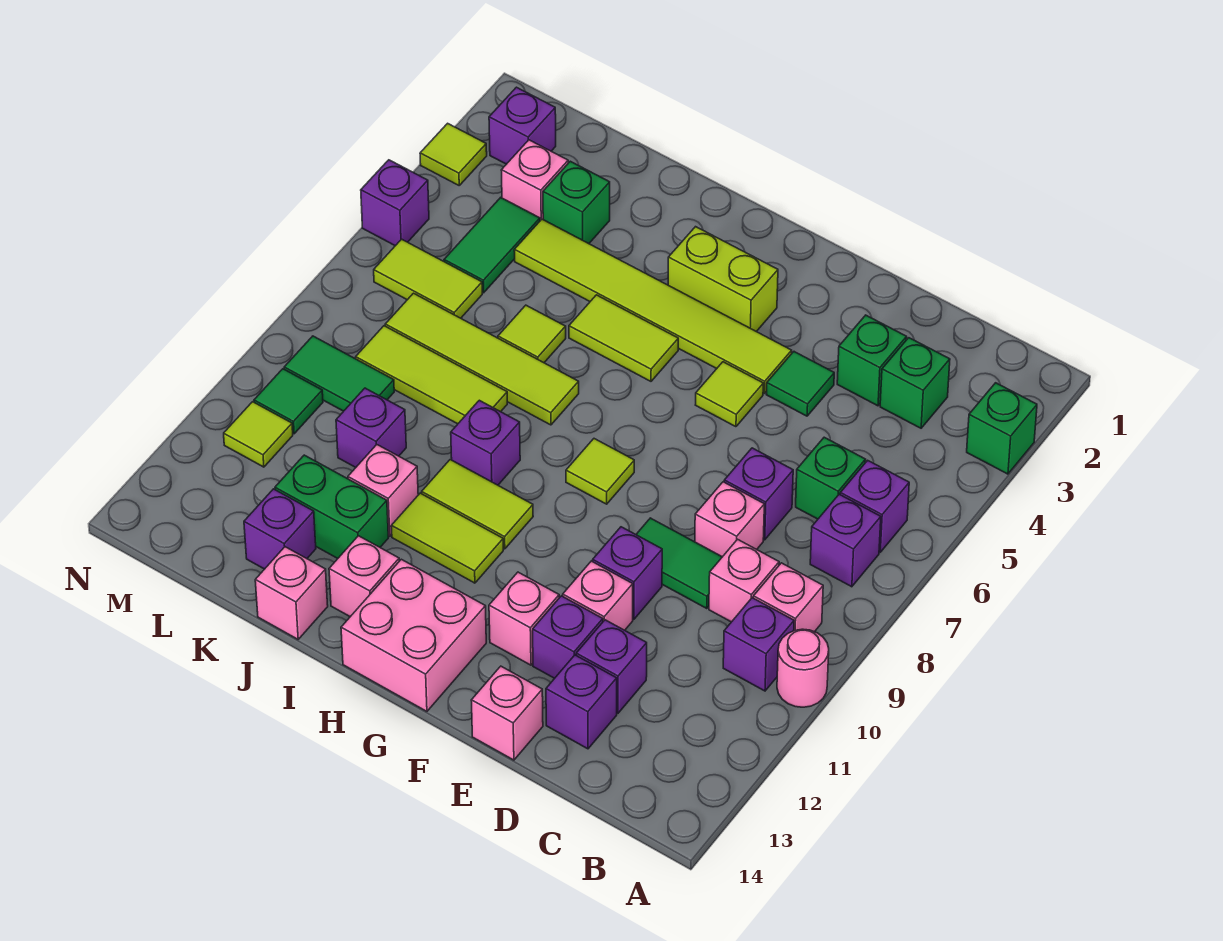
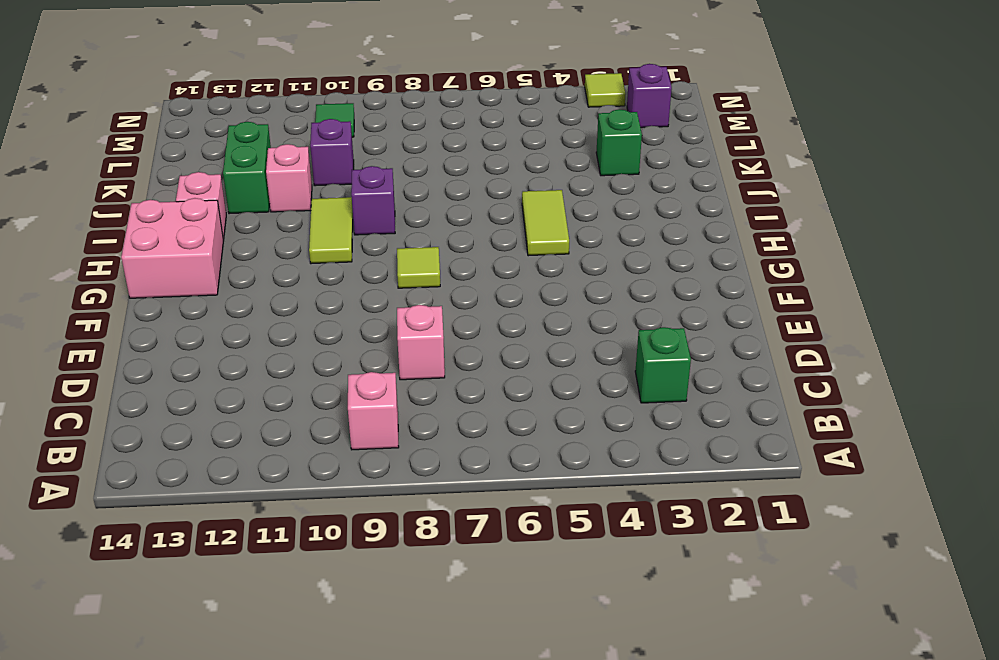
none -> green 1x1 brick [967,383,1037,474]
none -> pink 1x1 round brick [777,629,829,707]
none -> purple 1x1 brick [840,460,909,552]
none -> purple 1x1 brick [810,494,881,587]

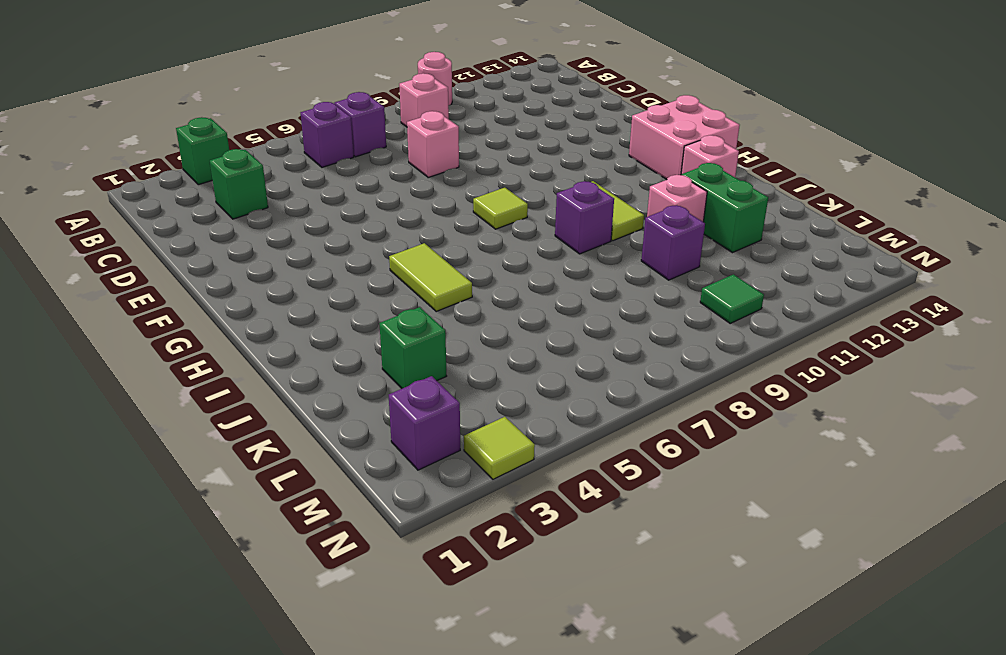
none -> purple 1x1 brick [723,598,794,691]
none -> green 1x1 brick [796,437,866,519]
none -> pink 1x1 brick [709,539,779,622]
none -> green 1x1 brick [837,315,907,406]

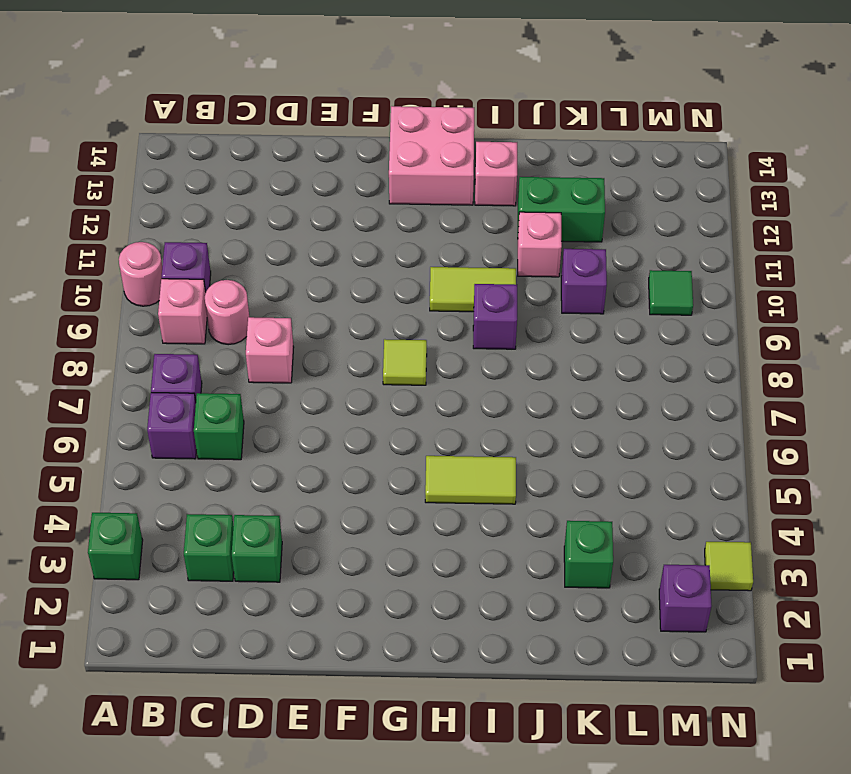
pink 1x1 round brick [205,280,249,345] -> pink 1x1 brick [709,539,779,622]
none -> purple 1x1 brick [724,448,793,540]
none -> green 1x2 tile [636,518,722,608]
none -> purple 1x1 brick [576,620,647,713]
none -> purple 1x1 brick [546,655,617,749]

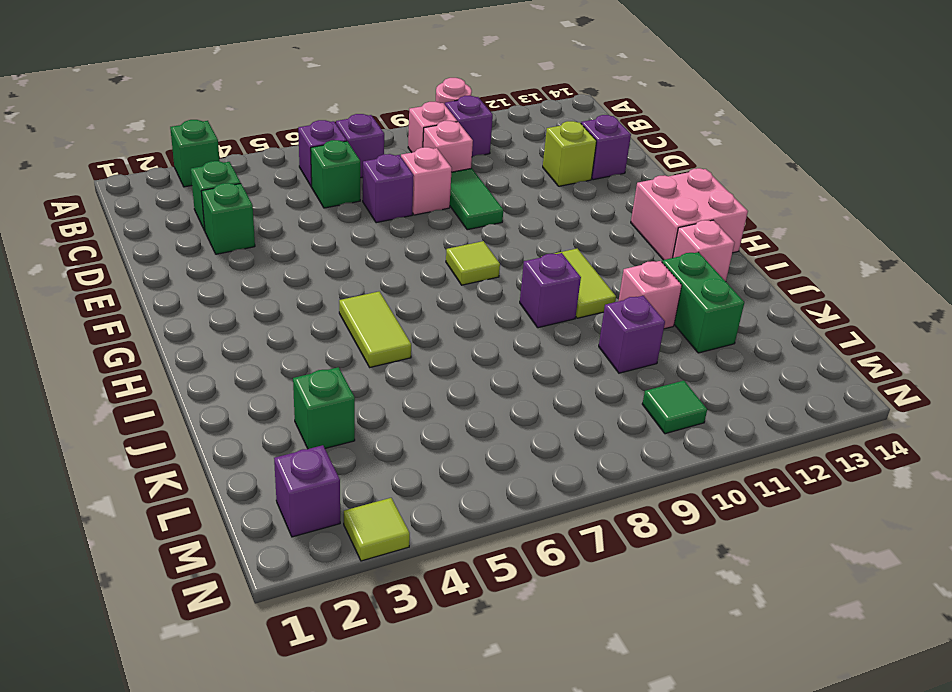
lime 1x1 brick [543,121,596,186] -> purple 1x1 brick [576,620,647,713]
none -> green 1x1 tile [766,352,834,416]
none -> purple 1x1 brick [593,527,662,619]
none -> pink 1x1 brick [563,561,633,630]
none -> purple 1x1 brick [533,596,603,678]

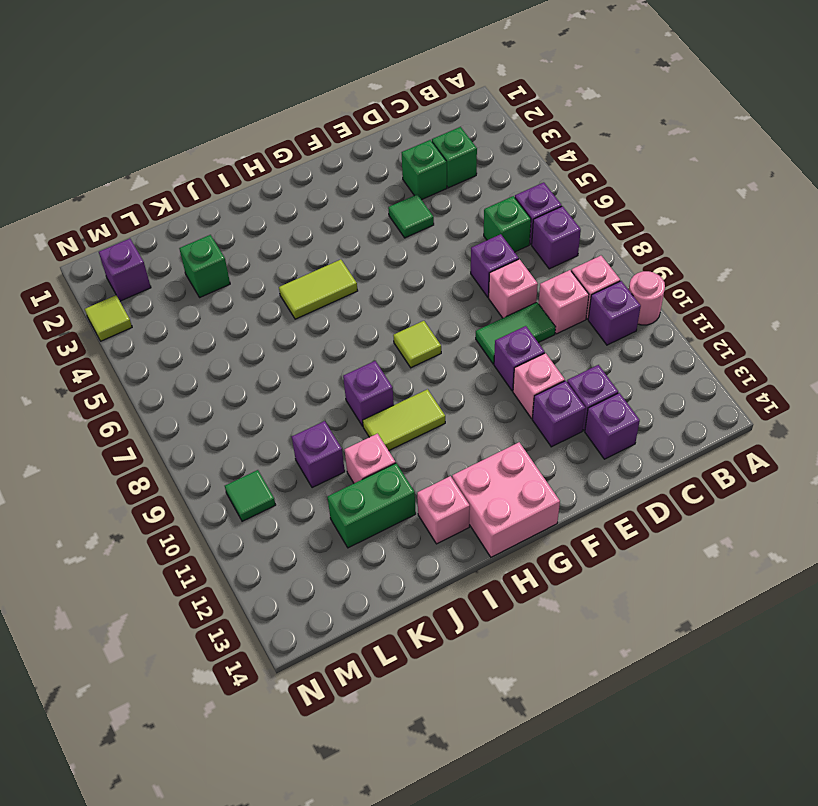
none -> green 1x1 brick [967,383,1037,474]
none -> pink 1x1 brick [471,666,543,760]
none -> lime 1x6 tile [514,219,792,393]
none -> lime 1x1 tile [696,362,763,427]

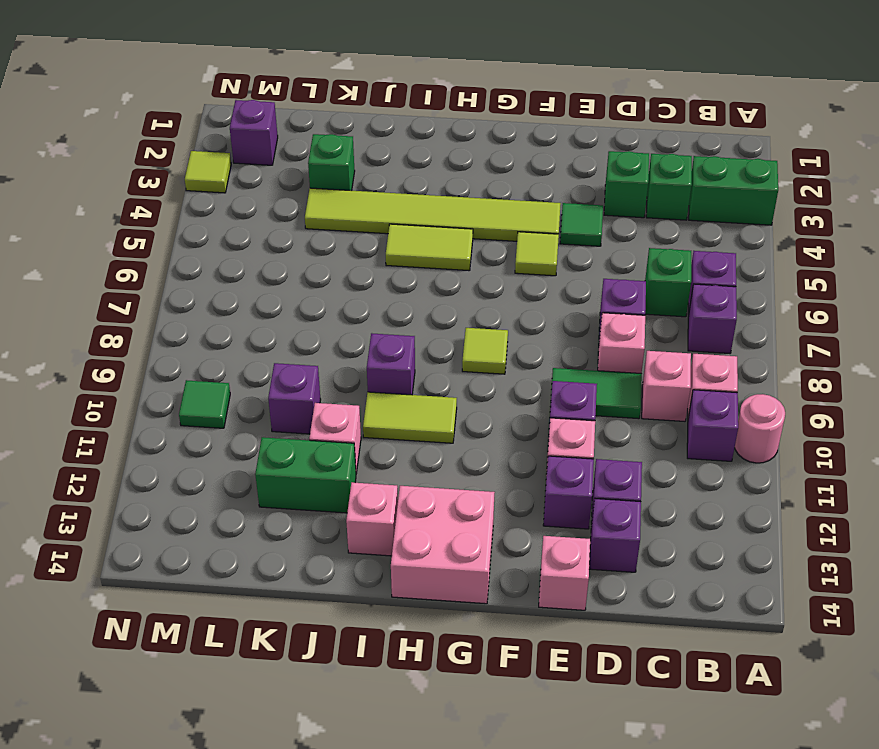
green 1x2 brick [689,156,778,225] -> green 1x1 brick [967,383,1037,474]
none -> pink 1x1 brick [489,572,559,665]
none -> lime 1x2 brick [668,227,778,332]
none -> lime 1x2 tile [391,493,503,583]
none -> lime 1x4 tile [385,293,579,425]

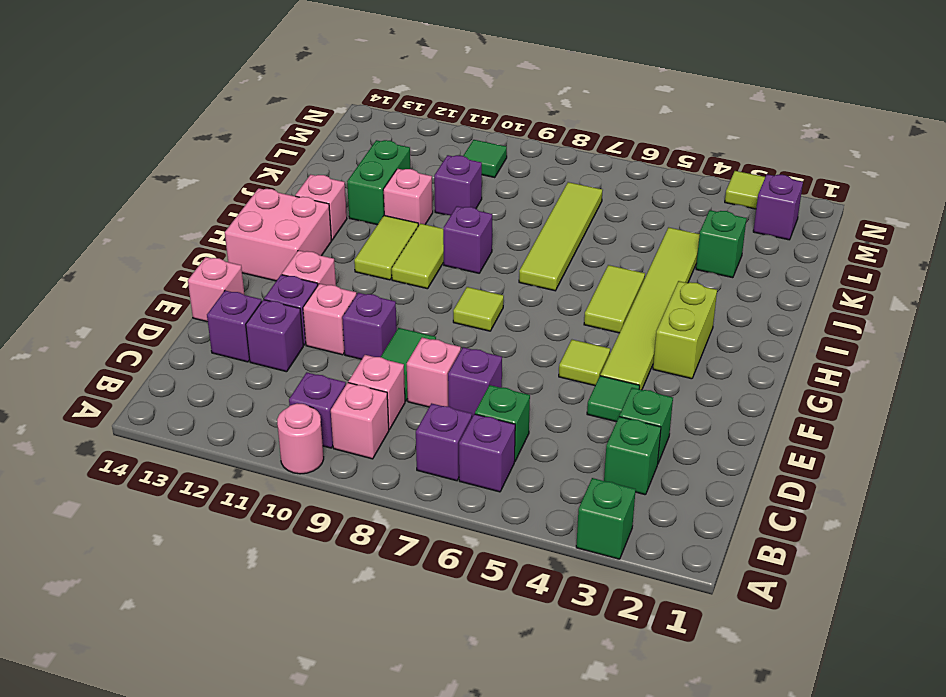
none -> lime 1x1 tile [498,305,566,363]
none -> lime 1x3 tile [356,326,507,424]
none -> pink 1x1 brick [255,547,328,639]
none -> purple 1x1 brick [244,489,316,569]

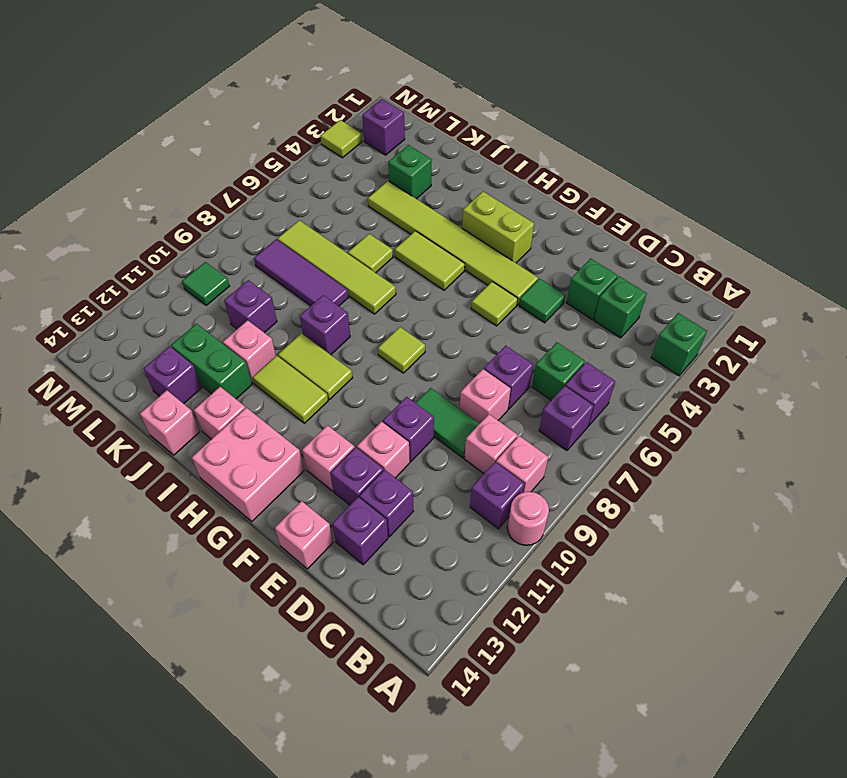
purple 1x3 tile [254,239,348,306] -> lime 1x3 tile [356,326,507,424]
none -> pink 1x1 brick [501,140,568,221]
none -> green 1x2 tile [444,198,540,293]
none -> lime 1x2 tile [374,239,482,318]
none -> green 1x2 tile [284,336,394,411]

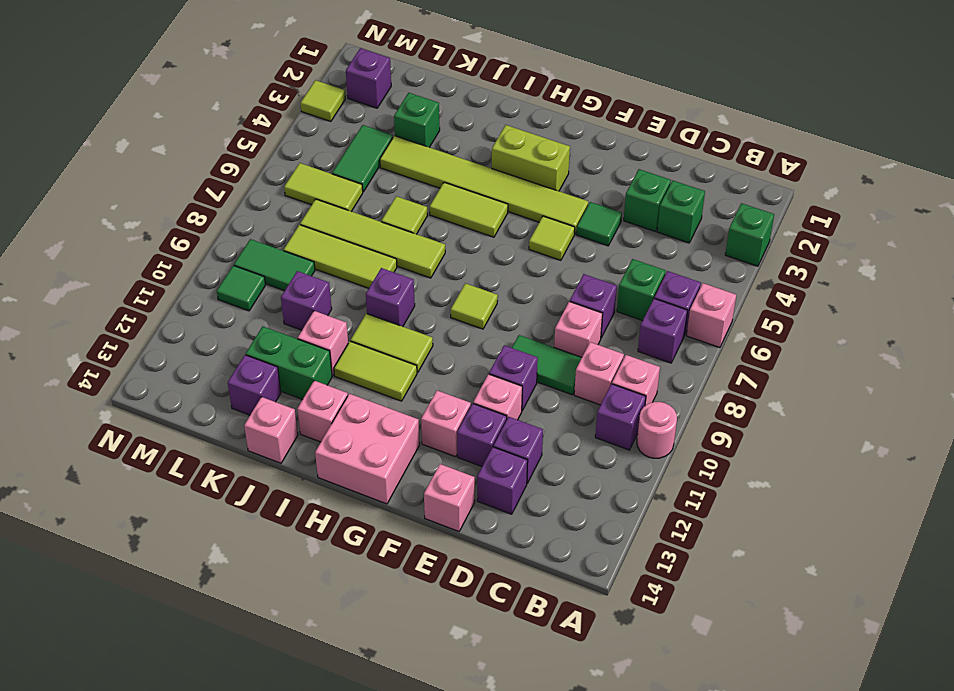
pink 1x1 brick [687,283,736,348] -> pink 1x1 brick moved to [501,140,568,221]
none -> lime 1x1 tile [224,402,293,467]
none -> purple 1x1 brick [361,160,429,246]

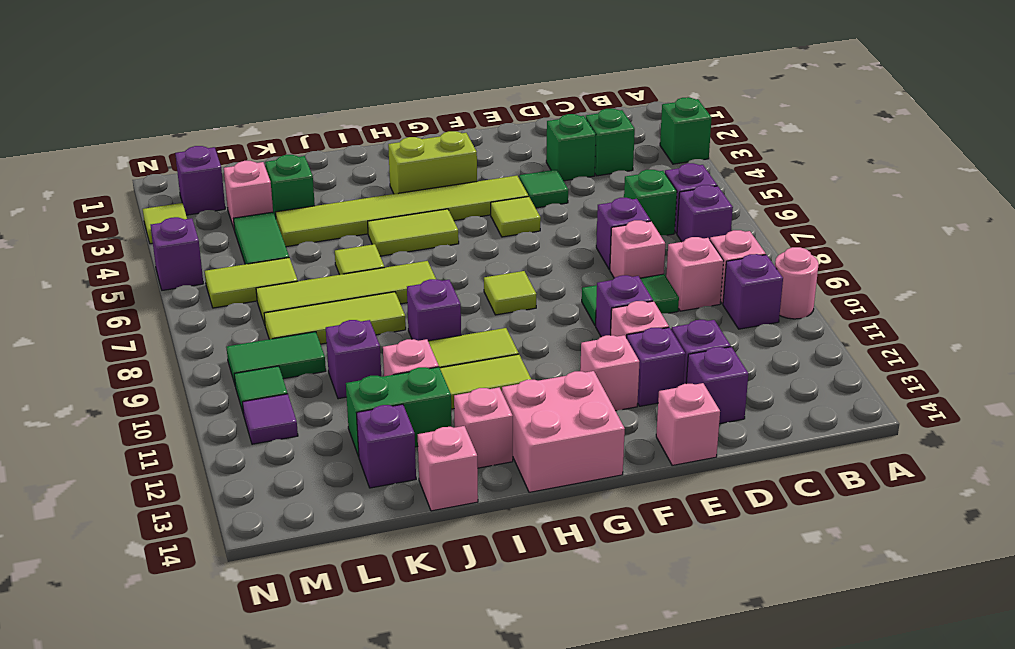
purple 1x1 tile [242,394,298,444] -> lime 1x1 tile [224,402,293,467]

